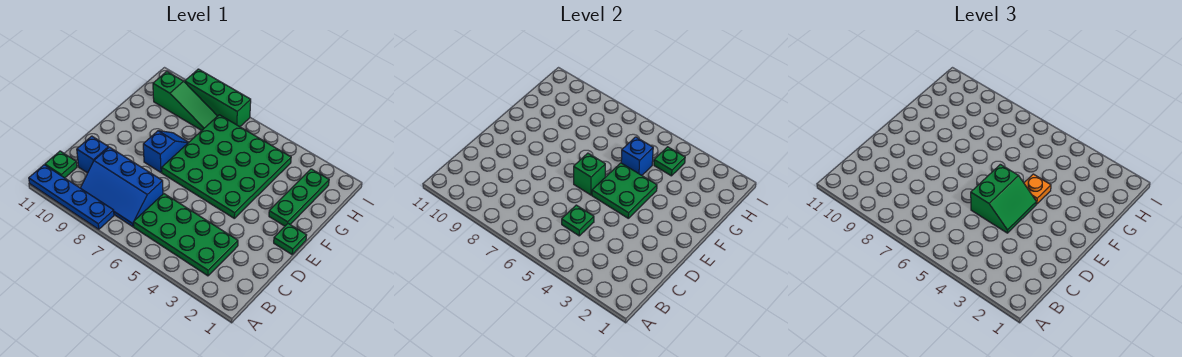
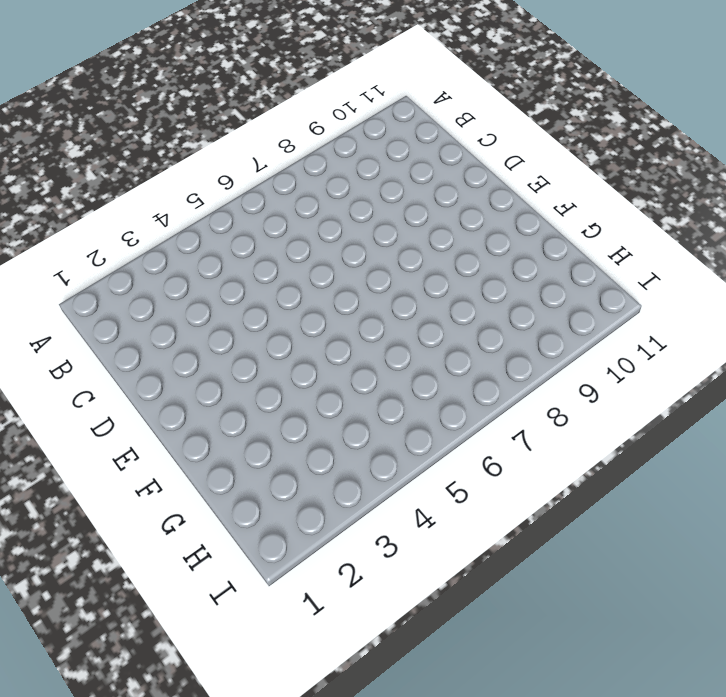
none -> blue 1x4 plate [29,165,114,229]
none -> green 2x4 plate [133,194,238,276]
none -> blue 2x3 slope [81,147,163,227]

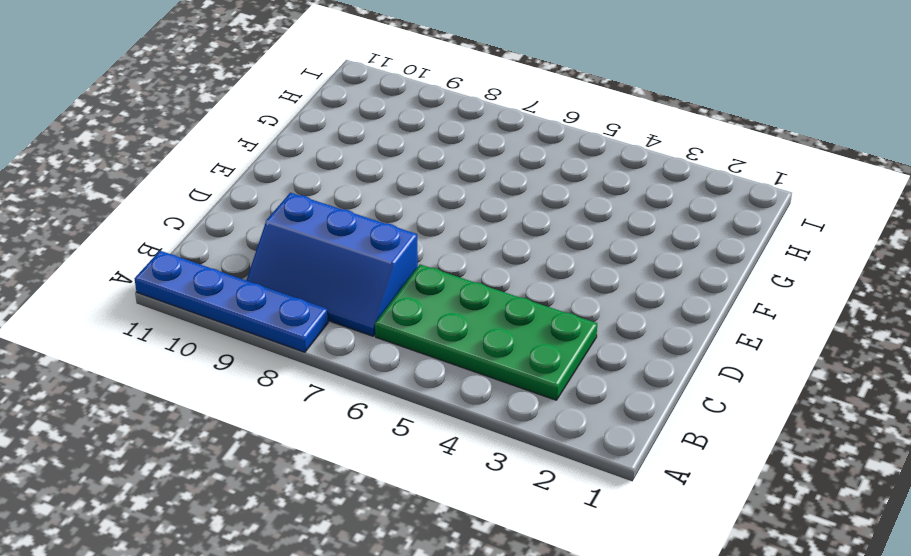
none -> green 1x1 plate [45,151,77,178]
none -> blue 1x1 brick [77,136,108,173]
none -> green 1x1 plate [274,224,307,254]

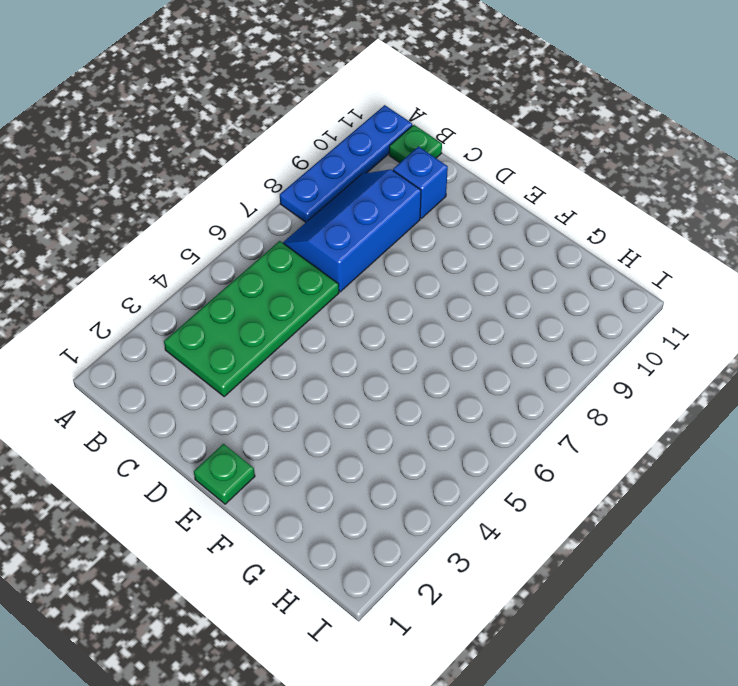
none -> green 4x4 plate [162,115,291,218]
none -> blue 1x2 slope [143,131,189,172]
none -> green 1x3 plate [269,169,329,226]

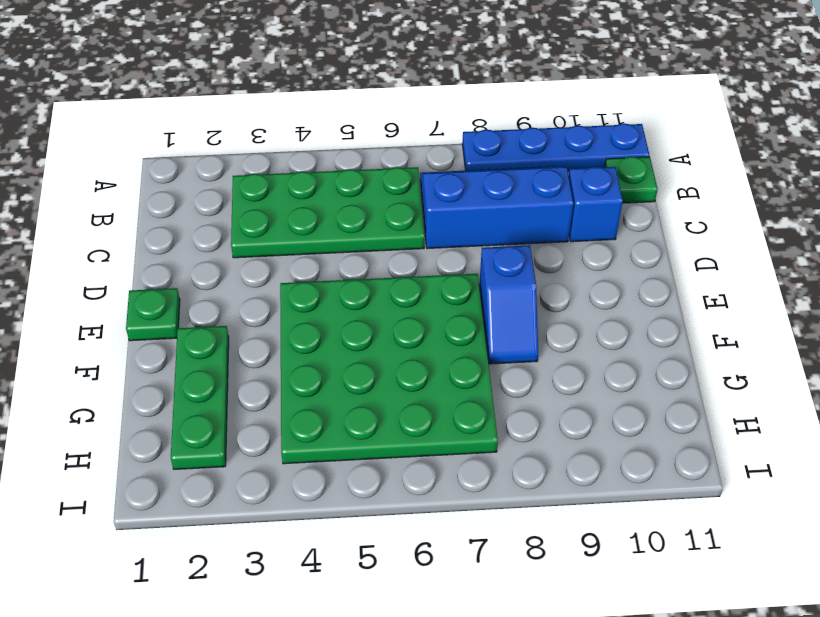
none -> green 1x3 slope [153,72,217,130]
none -> green 1x3 brick [185,69,251,127]
none -> green 1x1 plate [562,205,594,236]

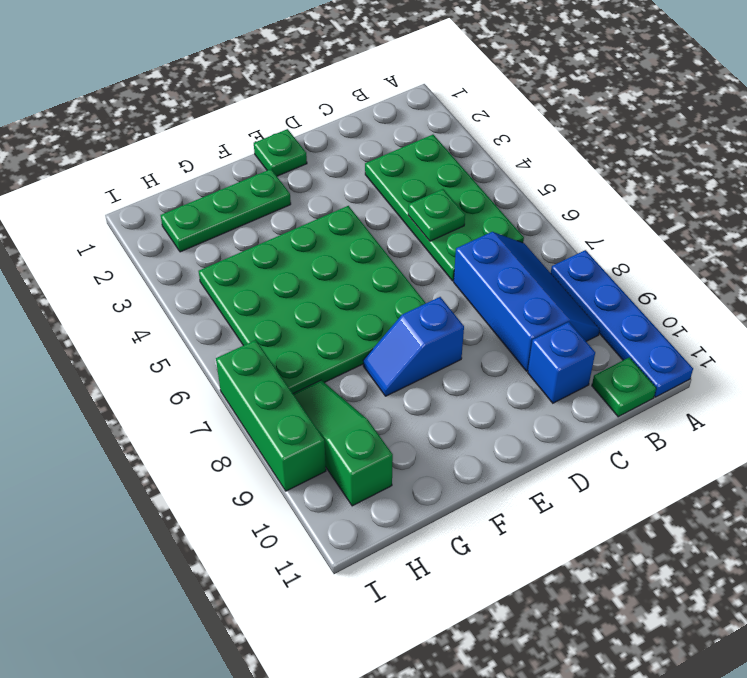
none -> green 2x2 plate [592,163,657,218]
none -> green 1x1 brick [574,153,605,195]
none -> blue 1x1 brick [621,137,653,175]

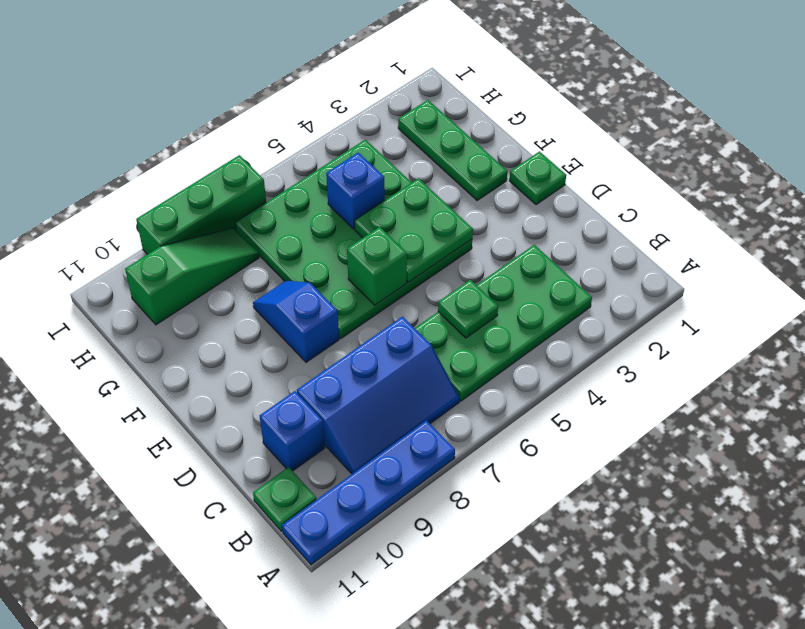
none -> green 1x1 plate [654,147,685,176]
none -> green 2x2 slope [971,164,1036,233]
none -> orange 1x1 plate [1024,174,1051,204]

